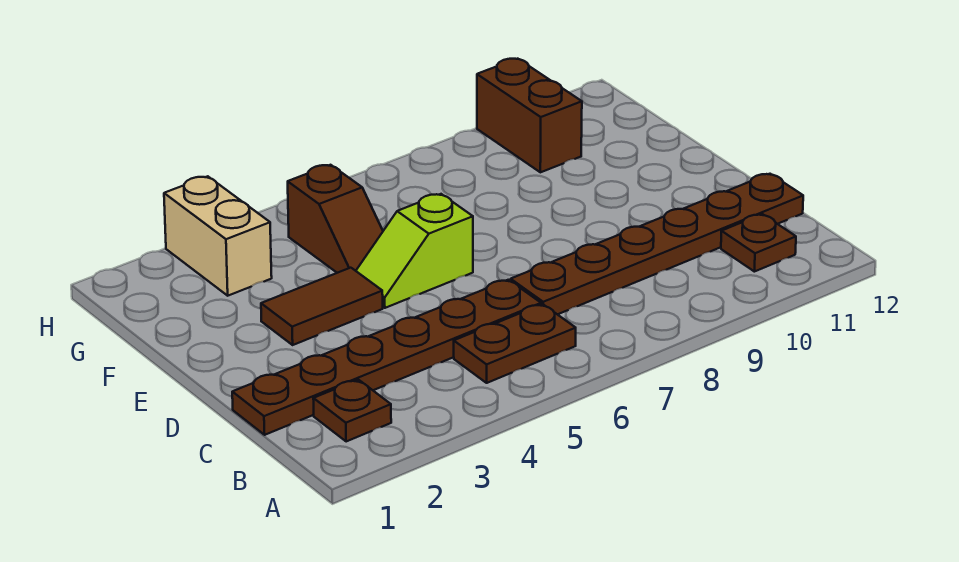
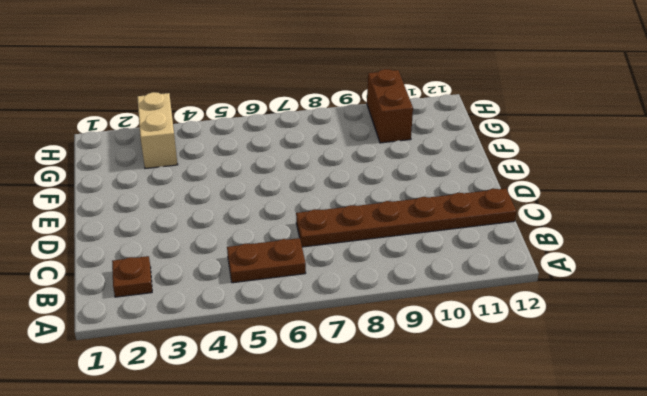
none -> brown 1x1 plate [721,214,796,272]
none -> brown 1x6 plate [232,280,541,435]

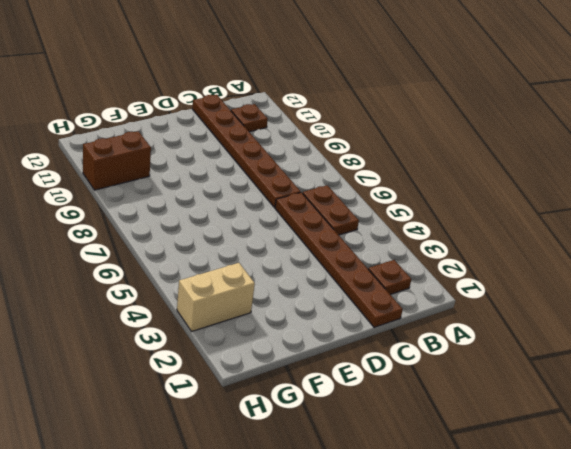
none -> brown 1x2 tile [261,268,383,345]
none -> lime 1x2 slope [356,194,473,308]

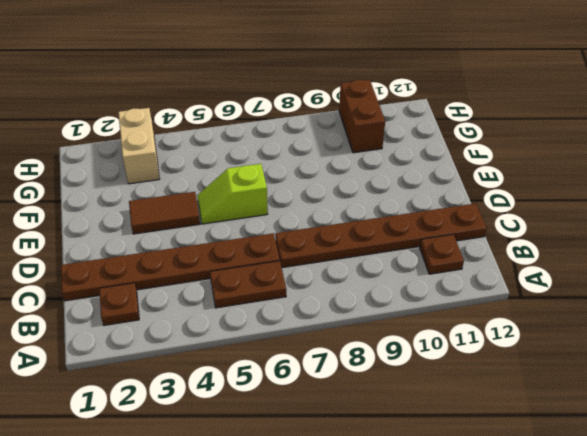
none -> brown 1x2 slope [288,165,383,273]

